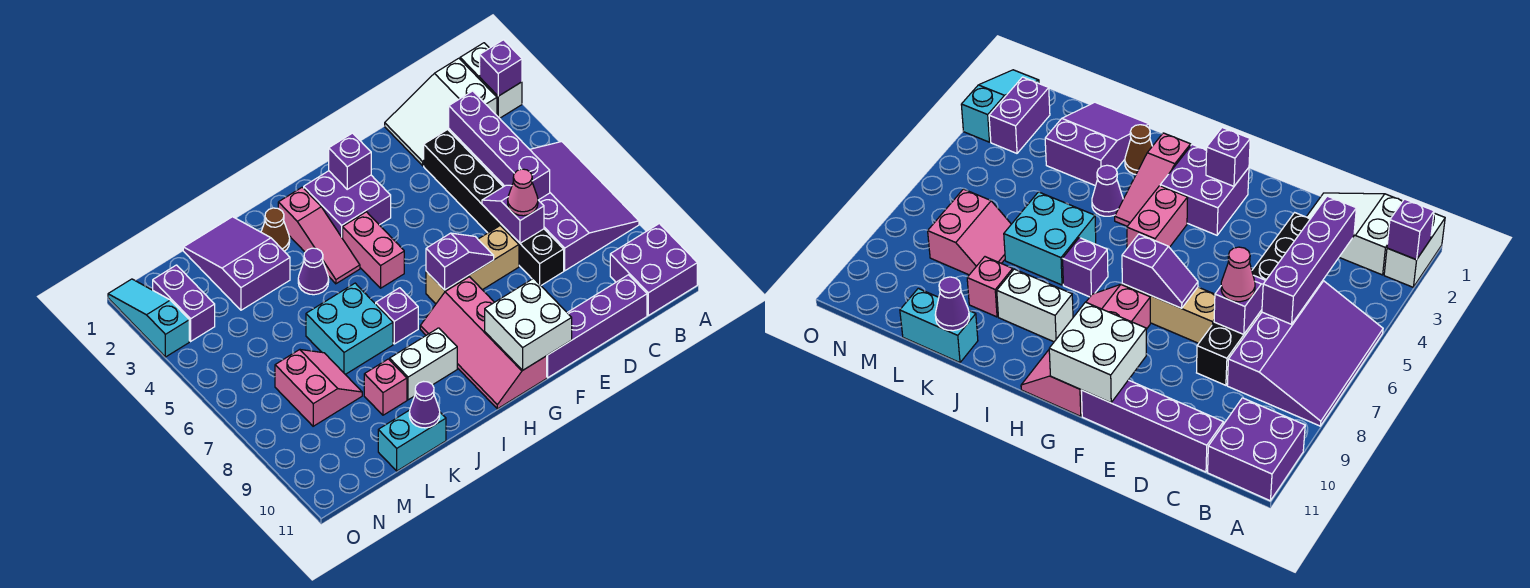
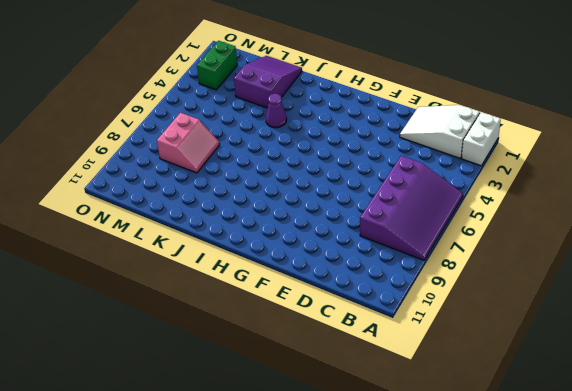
green 1x2 brick [197,41,237,90] -> purple 1x2 brick [153,265,215,341]
none -> purple 2x2 brick [610,224,697,315]
none -> purple 1x4 brick [547,275,647,378]
none -> black 1x6 brick [424,130,564,285]
none -> tan 1x3 brick [426,225,519,304]

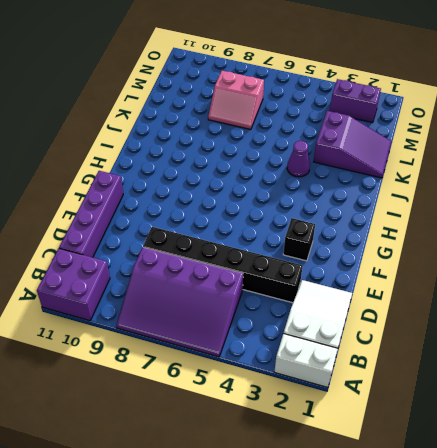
black 1x1 brick [283,218,315,261] -> none
none -> tan 1x3 brick [426,225,519,304]
none -> purple 2x2 brick [304,171,391,239]
none -> pink 2x4 slope [420,277,547,409]
none -> pink 1x2 brick [343,212,404,288]

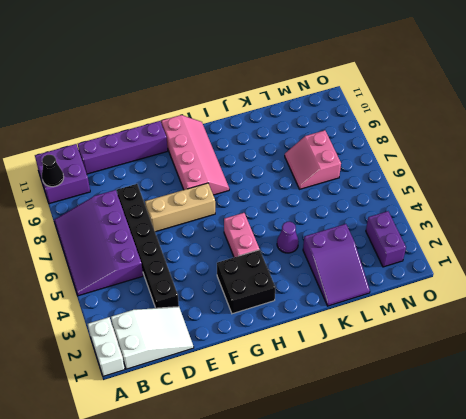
black 1x1 cone [42,155,64,187] -> none
black 2x2 brick [217,250,275,314] -> purple 2x2 brick [304,171,391,239]
none -> pink 1x3 slope [278,187,360,284]
none -> purple 1x1 brick [376,288,418,344]
none -> white 1x2 brick [390,328,457,400]
none -> brown 1x1 cone [261,208,290,251]

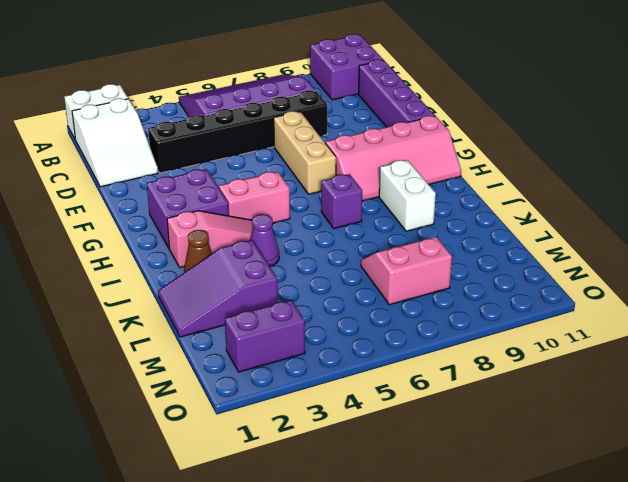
none -> cyan 2x2 brick [306,283,393,374]
none -> pink 1x1 brick [364,359,407,415]
none -> cyan 1x2 brick [378,410,446,471]
none -> cyan 1x3 slope [108,279,189,357]

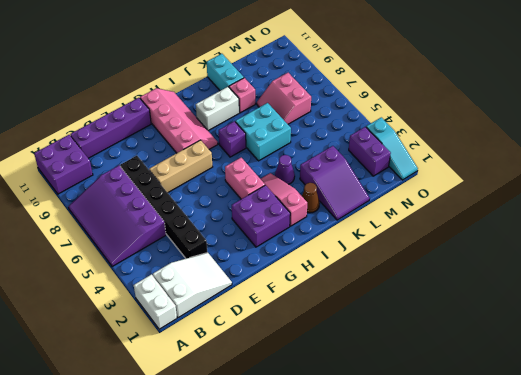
cyan 1x2 brick [207,54,244,91] -> cyan 1x2 brick turned to [378,410,446,471]
none -> purple 1x1 brick [480,40,522,96]
none -> purple 1x4 brick [449,91,550,200]
none -> purple 1x2 slope [482,185,544,243]
none -> purple 1x2 slope [426,233,494,290]

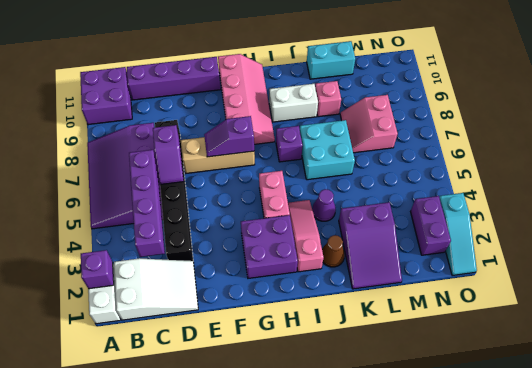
none -> white 2x2 brick [485,278,572,370]
none -> purple 1x1 brick [329,133,371,189]
none -> purple 1x1 cone [409,382,440,428]
none -> pink 1x1 cone [508,169,538,216]

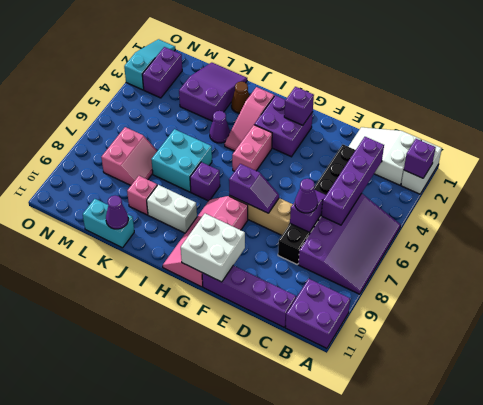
purple 1x1 cone [295,179,317,213] -> pink 1x1 cone [508,169,538,216]

